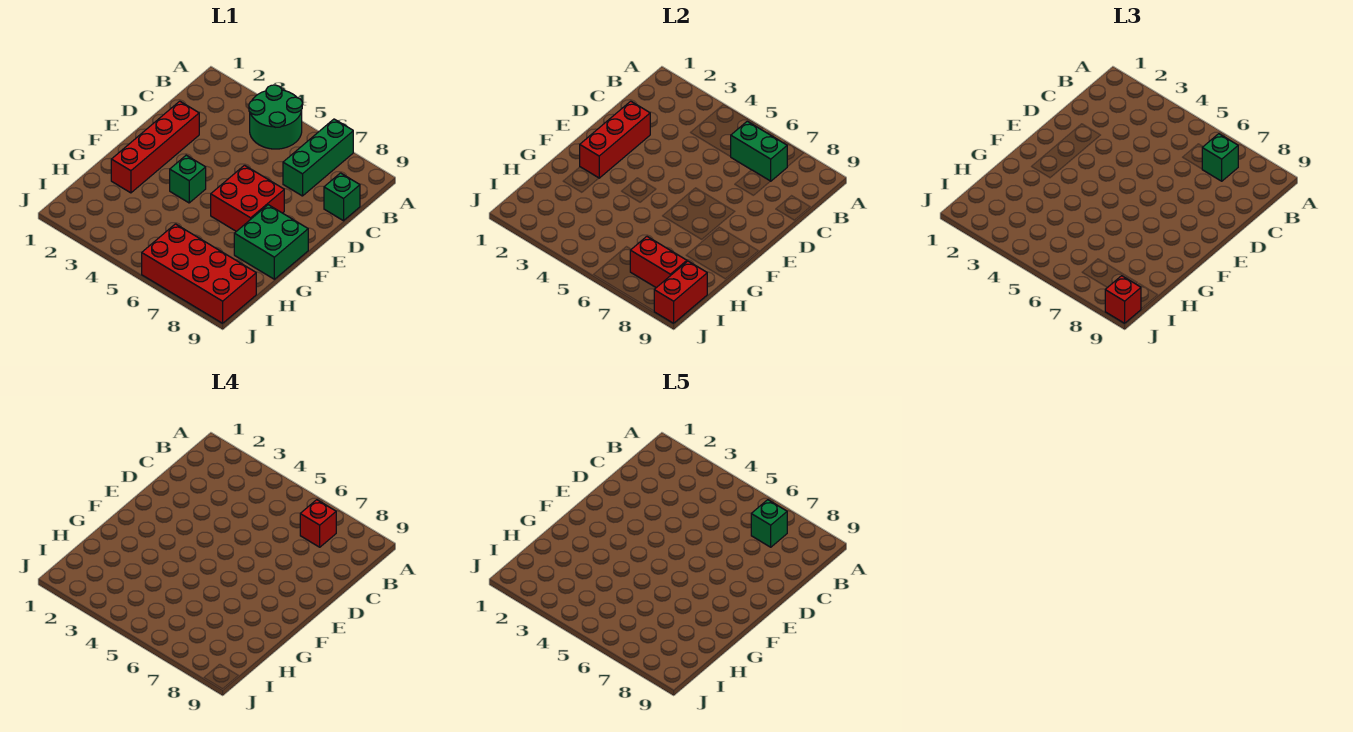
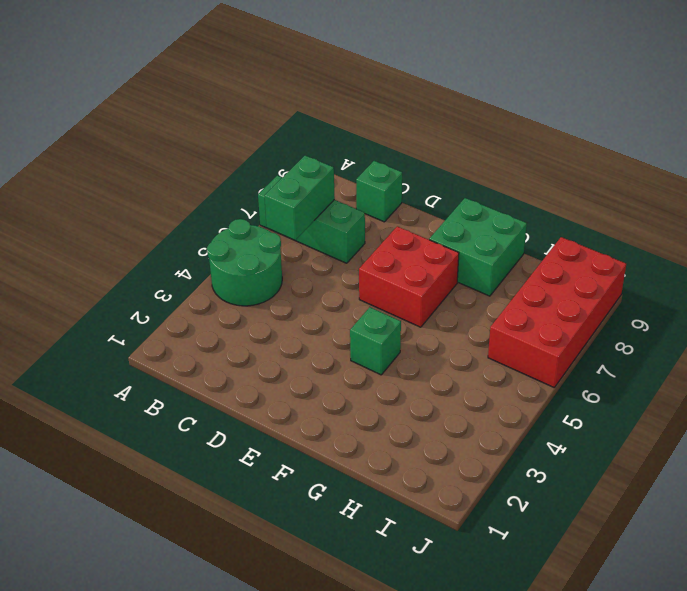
none -> red 1x4 brick [111,101,199,193]
none -> red 1x3 brick [580,101,650,178]
none -> red 1x2 brick [630,237,687,288]

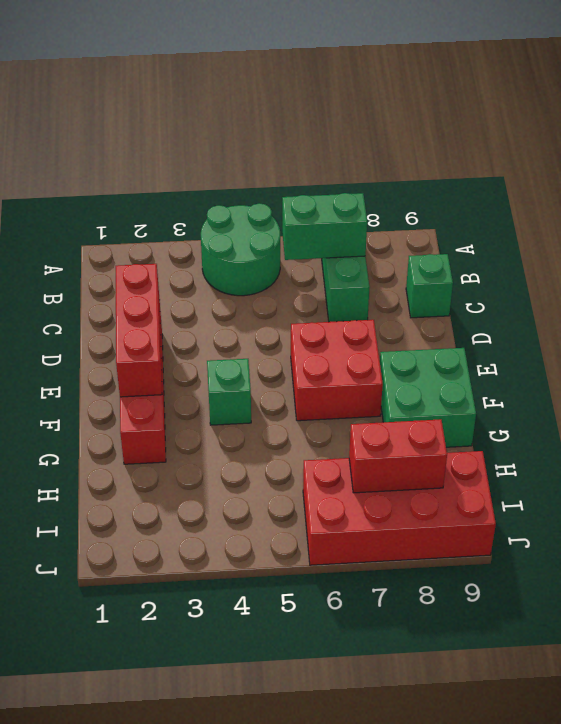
none -> red 1x2 brick [654,261,707,323]
none -> green 1x1 brick [1202,134,1238,181]
none -> red 1x1 brick [1105,276,1141,323]

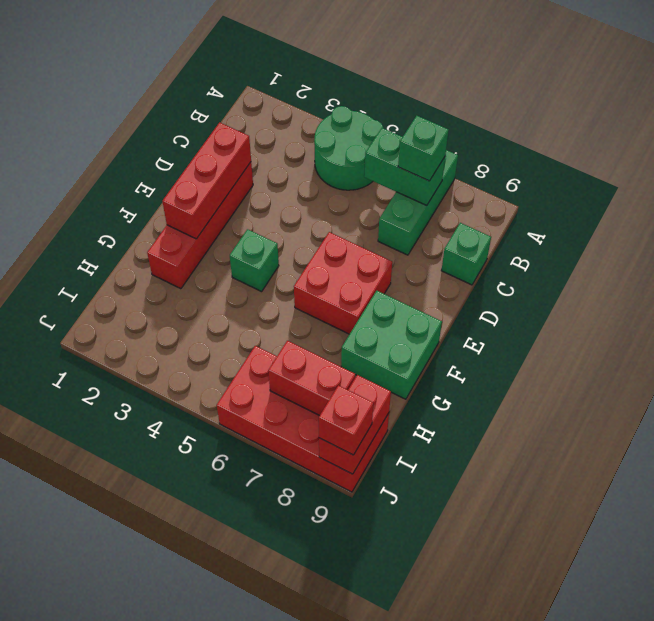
none -> red 1x1 brick [300,500,336,547]
none -> green 1x1 brick [751,500,787,547]

